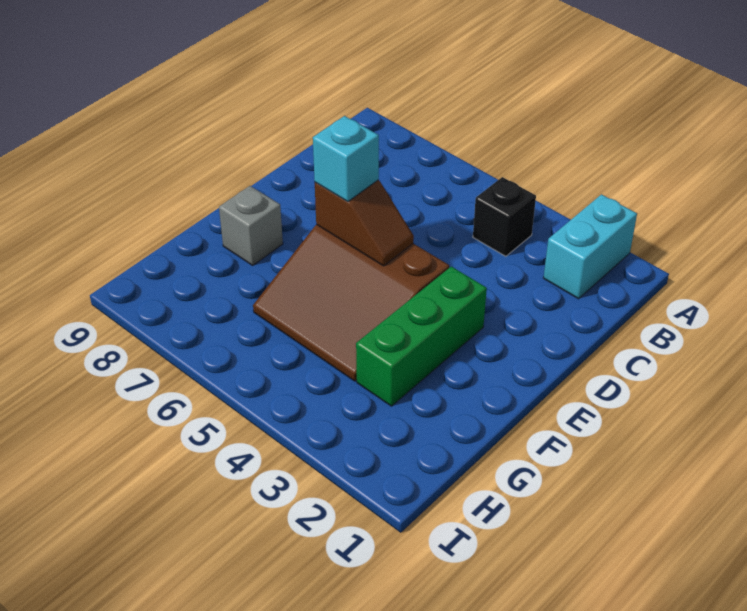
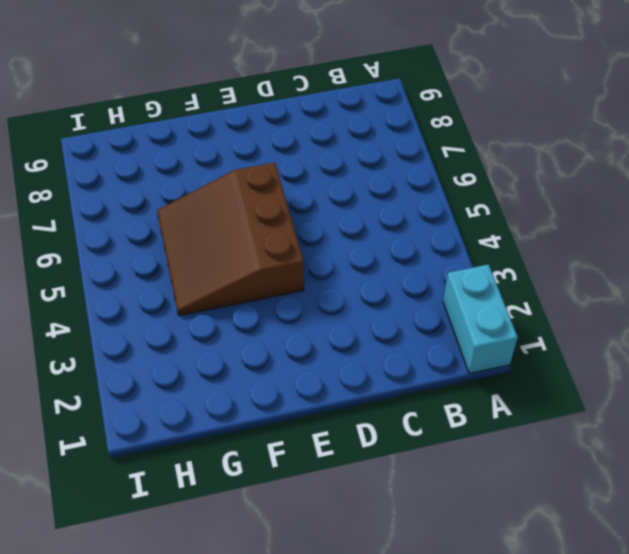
cyan 1x2 brick [443,264,518,374] -> cyan 1x2 brick turned to [544,194,637,299]
none -> black 1x1 brick [473,177,536,256]
none -> green 1x3 brick [356,267,487,406]

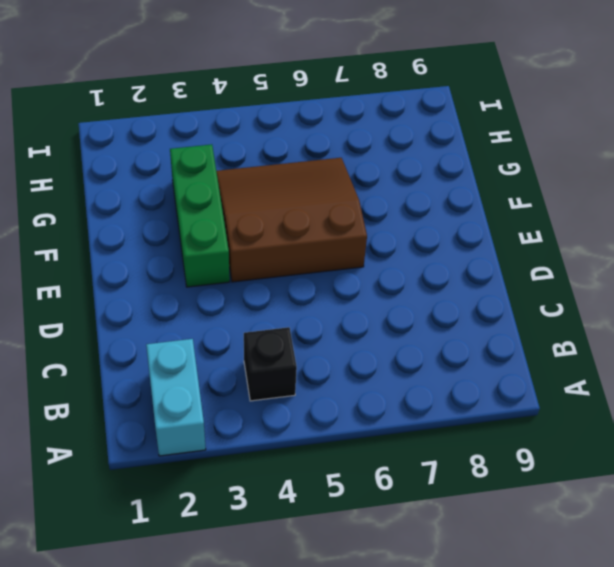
none -> grey 1x1 brick [219,186,283,265]
none -> brown 1x2 slope [315,180,414,266]

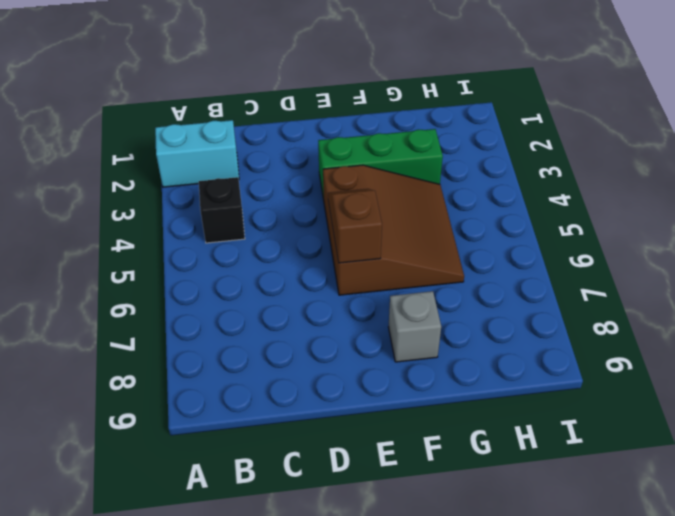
none -> cyan 1x1 brick [313,116,379,202]

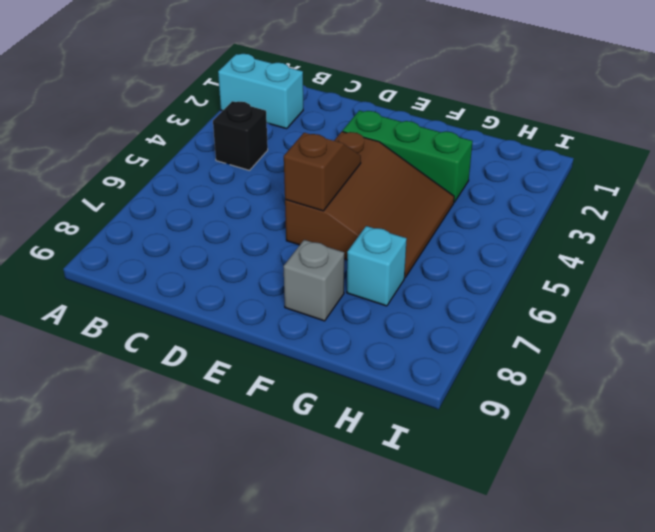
cyan 1x1 brick [347,226,407,306] -> cyan 1x1 brick moved to [313,116,379,202]

